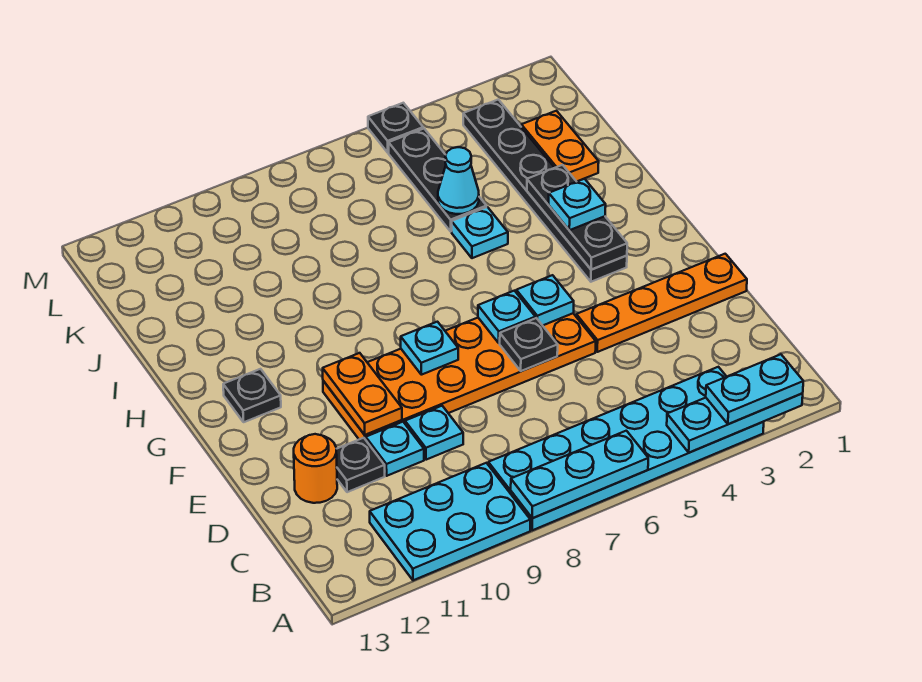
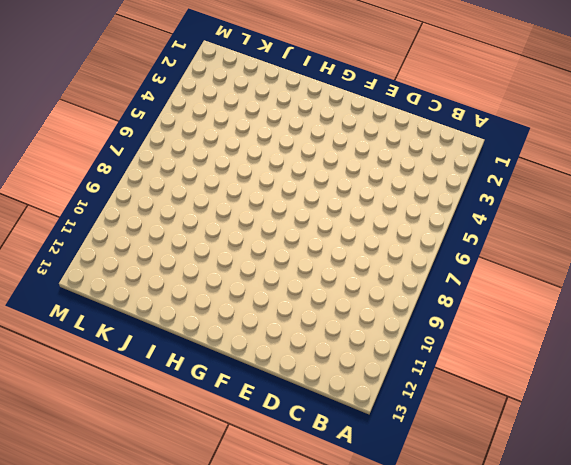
none -> cyan 2x6 plate [488,367,764,530]
none -> cyan 2x3 plate [370,463,530,580]
none -> cyan 1x1 plate [405,406,463,460]

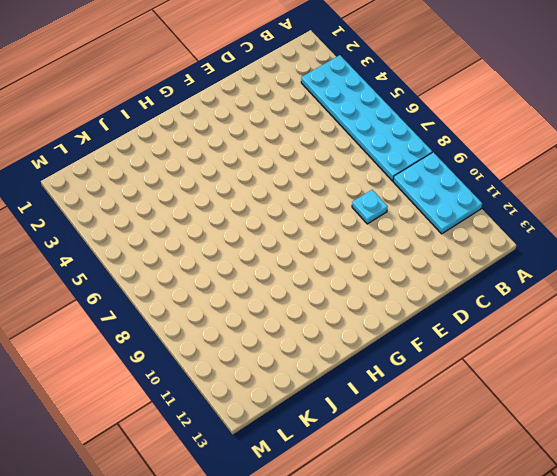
none -> cyan 1x1 plate [366,422,424,476]
none -> black 1x1 plate [336,438,385,492]
none -> orange 1x1 round brick [294,434,337,503]

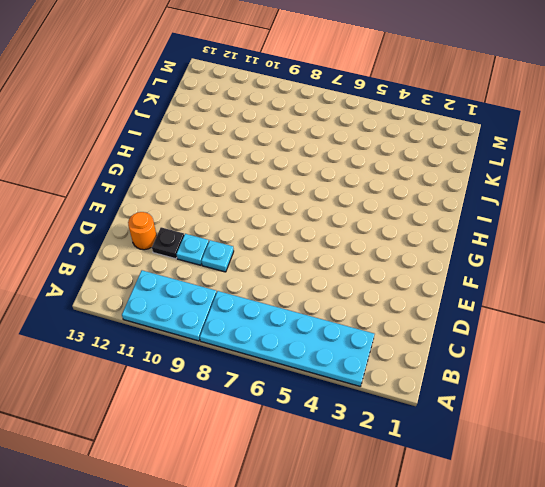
none -> orange 1x4 plate [576,254,747,352]
none -> orange 2x6 plate [323,313,596,440]
none -> black 1x6 plate [463,100,627,282]

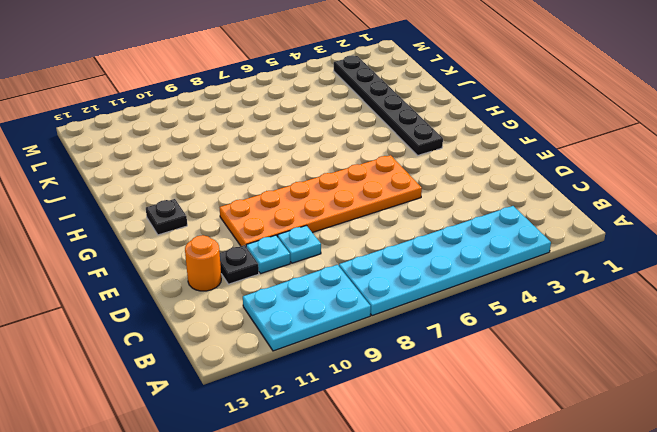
none -> orange 1x4 plate [576,254,747,352]
none -> cyan 1x1 plate [452,207,508,258]
none -> orange 1x2 plate [521,111,599,182]

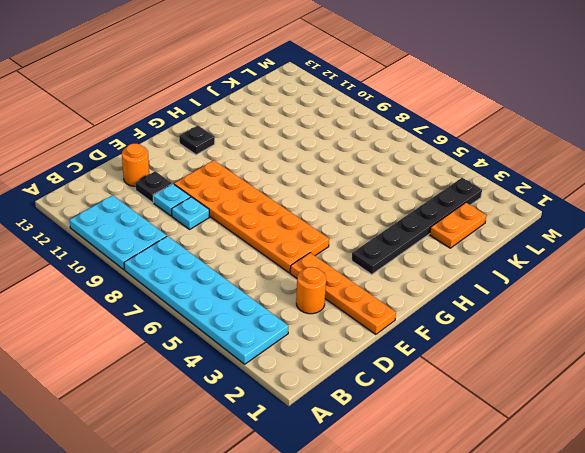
orange 1x1 round brick [296,267,326,314] -> none
none -> cyan 1x1 plate [452,207,508,258]
none -> black 1x3 plate [389,128,486,231]
none -> black 1x1 plate [368,103,423,153]

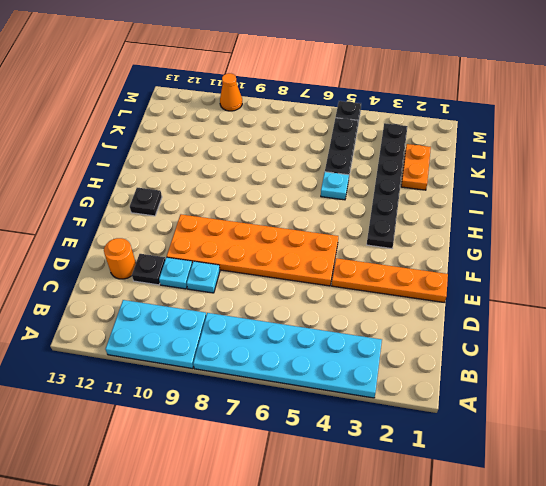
orange 1x1 cone [220,73,242,111] -> none
none -> cyan 1x3 plate [667,393,803,452]
none -> cyan 1x3 plate [511,431,648,518]
none -> black 1x1 plate [500,318,558,371]

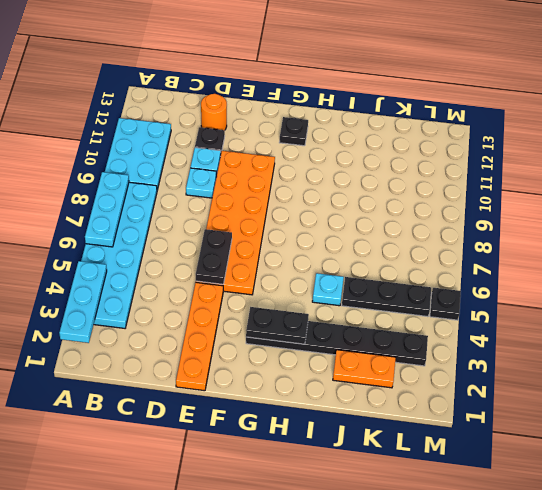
black 1x2 plate [196,229,232,284] -> black 1x1 plate [500,318,558,371]
black 1x2 plate [246,307,309,344] -> black 1x3 plate [527,165,627,270]
none -> orange 1x2 plate [323,353,402,435]
none -> cyan 1x1 plate [516,275,574,325]
none -> cyan 1x1 plate [478,291,535,343]

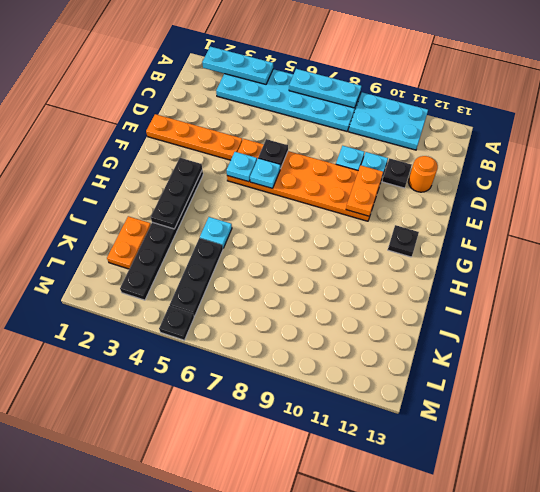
none -> cyan 1x1 plate [401,322,458,375]
none -> cyan 1x1 cone [438,147,479,214]
none -> cyan 1x2 plate [706,354,803,424]

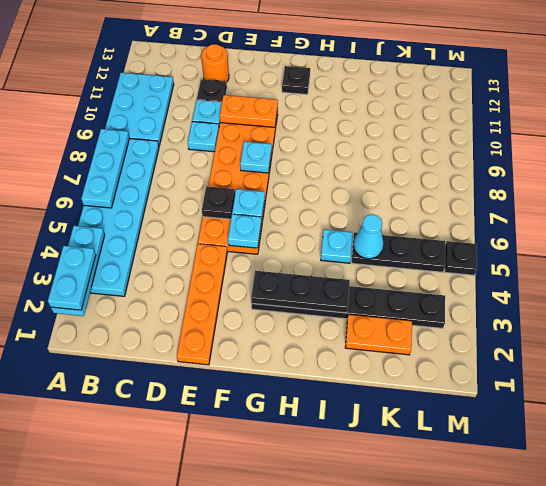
none -> cyan 1x1 plate [549,179,606,230]

